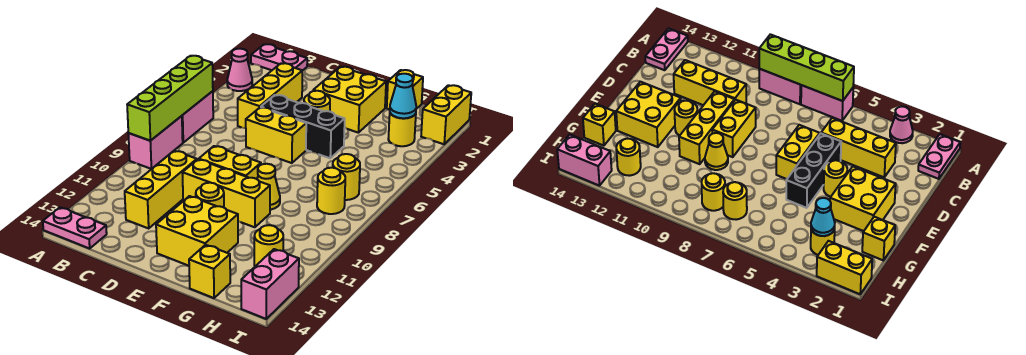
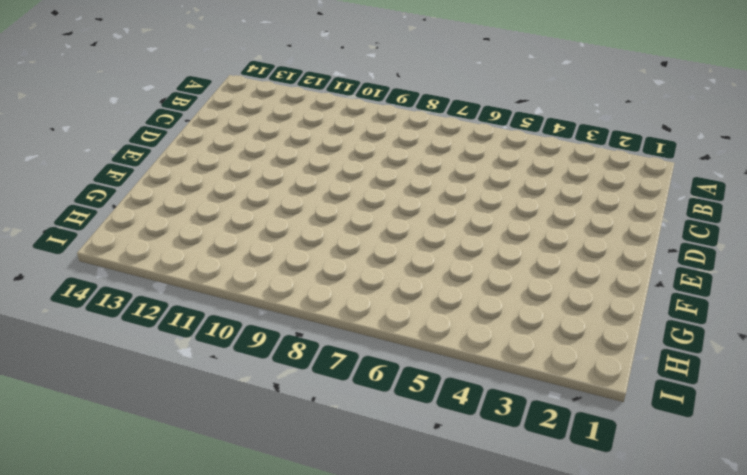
none -> pink 1x2 plate [251,44,307,70]
none -> pink 1x1 cone [227,49,252,91]
none -> pink 1x2 brick [182,91,213,143]

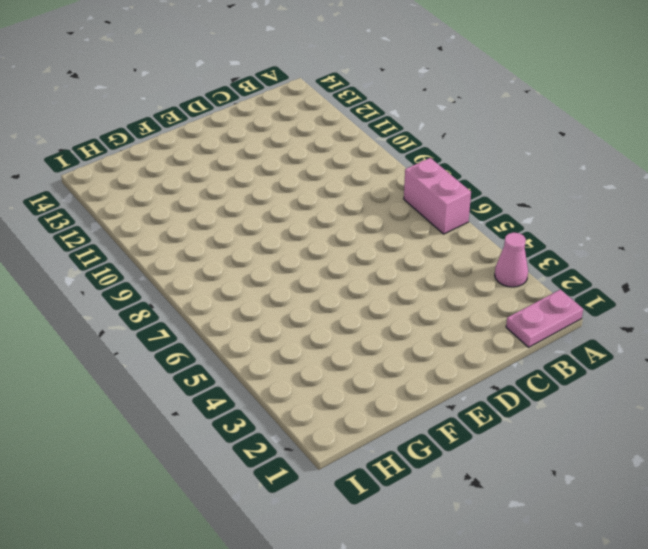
none -> pink 1x2 brick [128,116,183,169]
none -> pink 1x2 plate [43,207,107,248]
none -> yellow 1x3 brick [238,63,302,128]

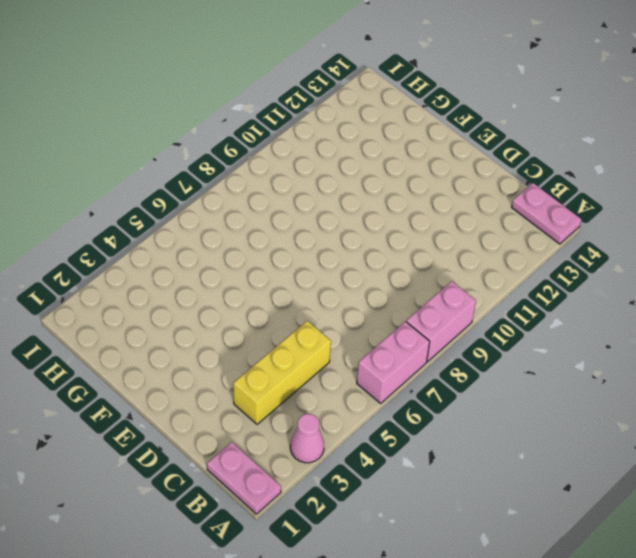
none -> yellow 1x3 brick [125,151,197,228]
none -> black 1x3 brick [261,95,345,158]
none -> yellow 1x2 brick [246,107,306,163]

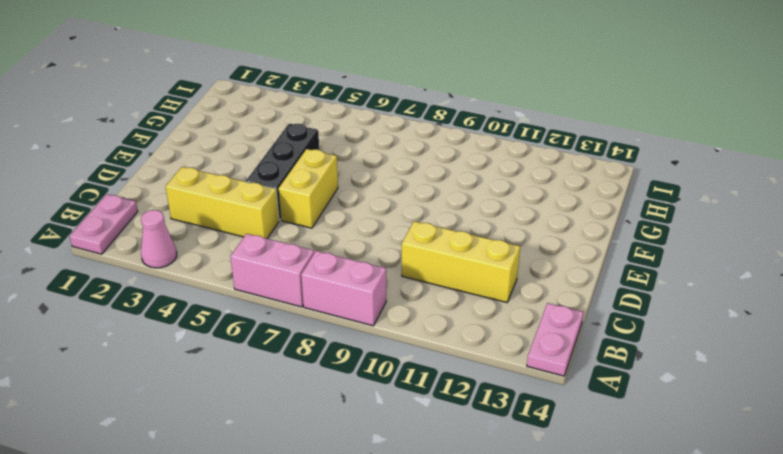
none -> yellow 1x2 brick [199,146,261,179]
none -> yellow 1x3 brick [182,159,270,227]
none -> yellow 2x2 brick [313,67,386,133]

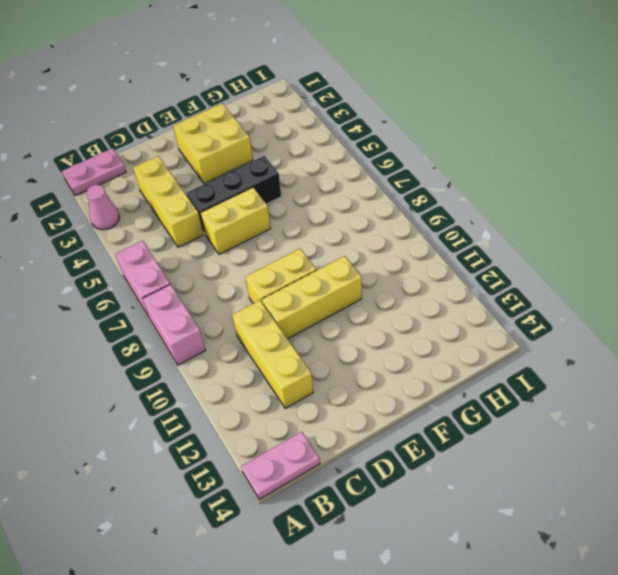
none -> yellow 1x1 round brick [304,91,330,111]
none -> yellow 1x1 round brick [196,183,224,207]
none -> yellow 2x2 brick [156,196,238,266]

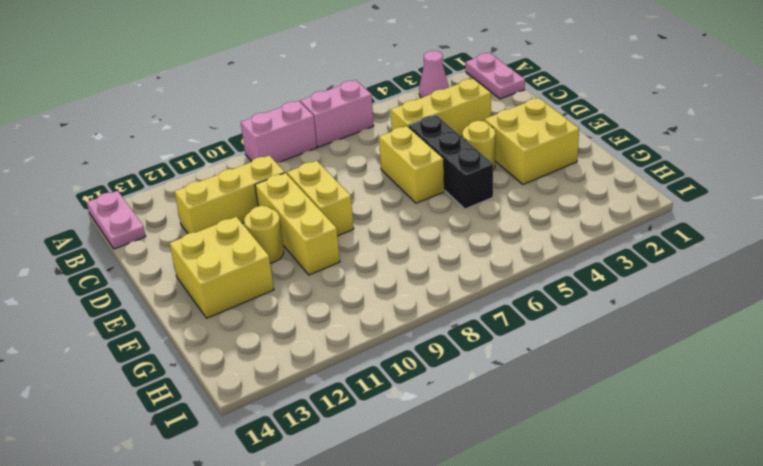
none -> yellow 1x1 cone [257,164,280,210]
none -> yellow 1x1 brick [387,70,423,109]
none -> yellow 1x1 brick [189,245,230,298]

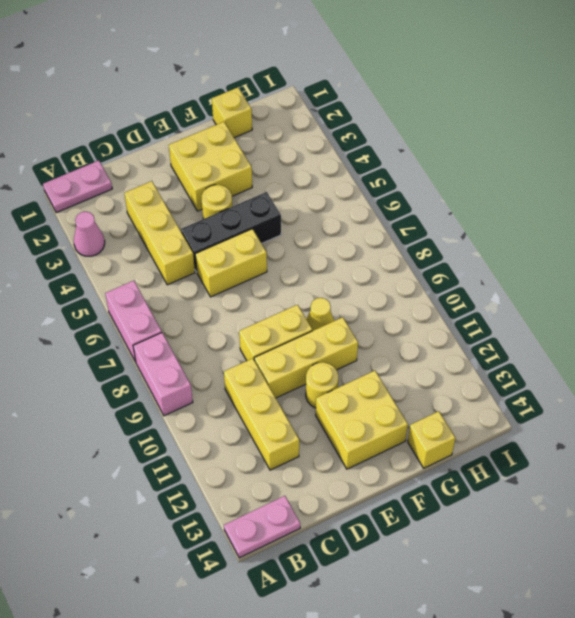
none -> yellow 1x1 round brick [388,113,416,146]
none -> yellow 1x1 round brick [333,154,360,200]
none -> yellow 1x1 round brick [317,168,345,214]

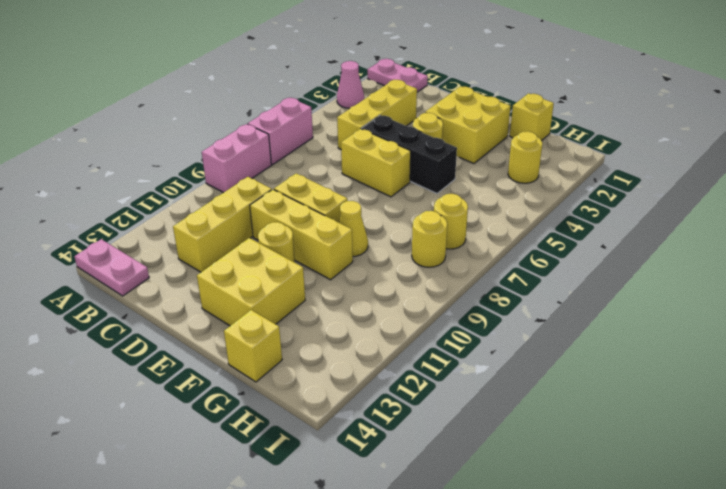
none -> yellow 1x1 round brick [254,225,283,266]
none -> yellow 1x2 brick [421,85,471,144]
none -> pink 1x2 brick [241,249,299,319]

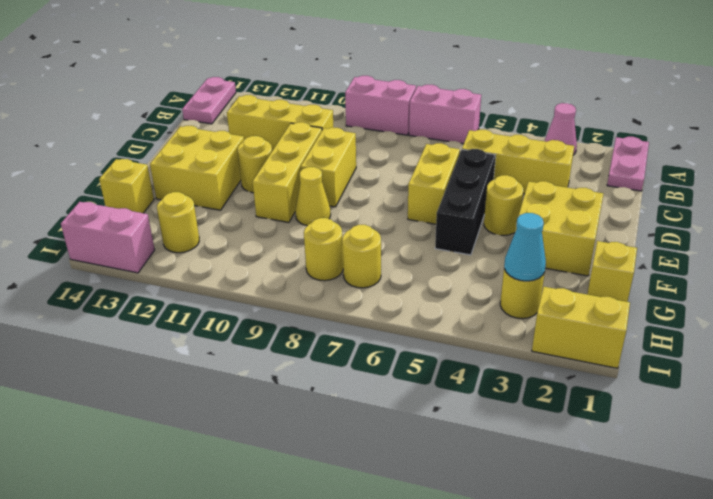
none -> lime 1x4 brick [127,56,213,141]

